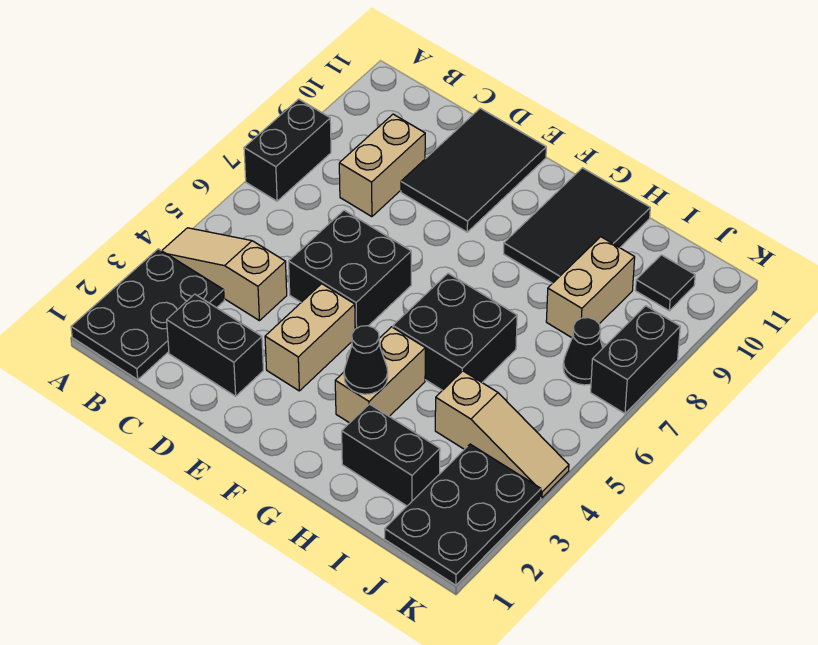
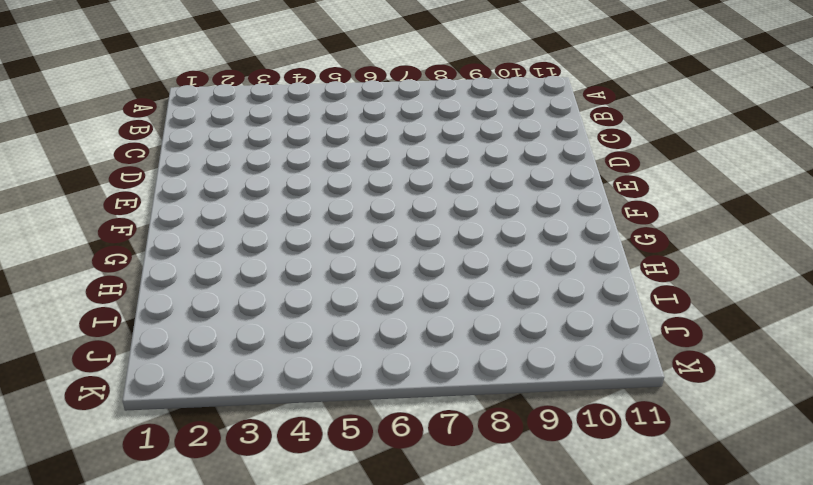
none -> black 2x3 plate [71,249,224,380]
none -> tan 1x3 slope [162,228,287,321]
none -> black 1x2 brick [244,99,331,201]

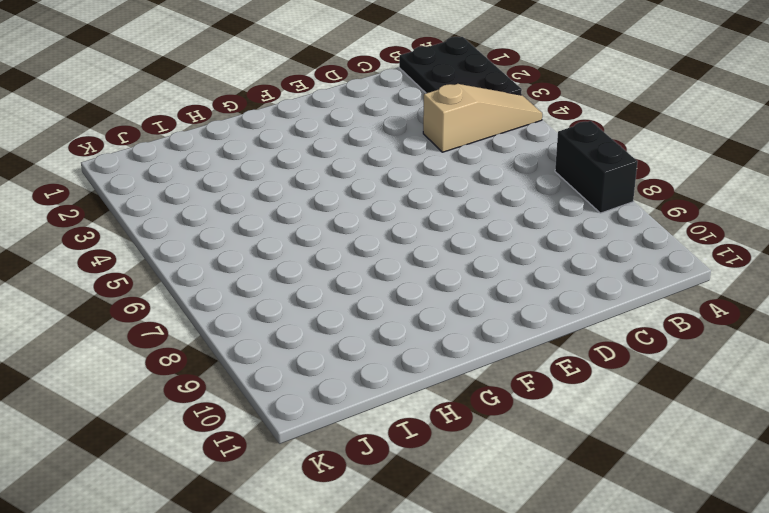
none -> black 1x2 brick [167,294,263,396]
none -> tan 1x2 brick [339,114,425,217]
none -> black 2x2 brick [289,210,411,329]

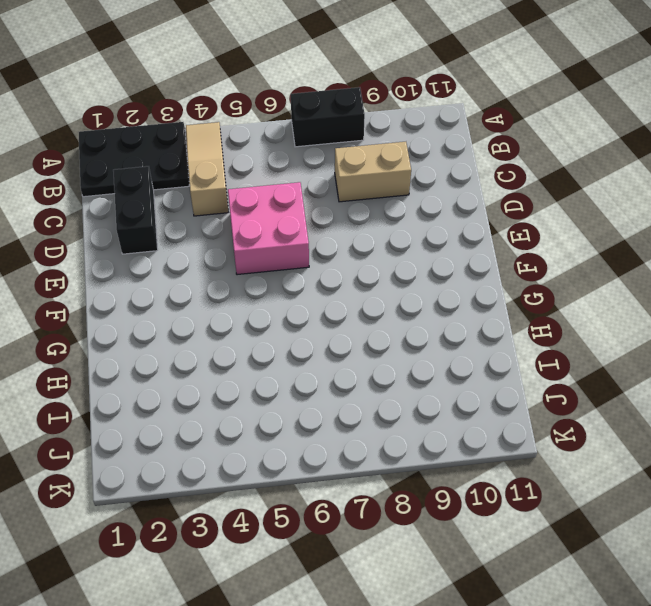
pink 2x2 brick [228,182,309,275] -> black 2x2 brick [289,210,411,329]
none -> black 2x3 tile [401,108,546,232]
none -> tan 1x2 brick [265,284,355,391]
none -> tan 1x2 brick [335,327,425,423]

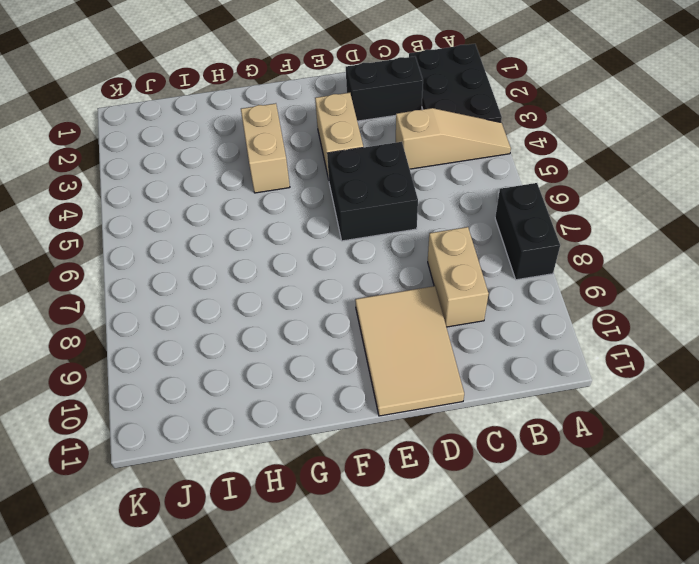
tan 2x3 tile [355,286,464,416] -> black 2x3 tile [401,108,546,232]
none -> black 2x2 brick [393,273,517,390]
none -> black 2x3 tile [504,168,650,283]
none -> black 1x2 brick [342,404,440,506]

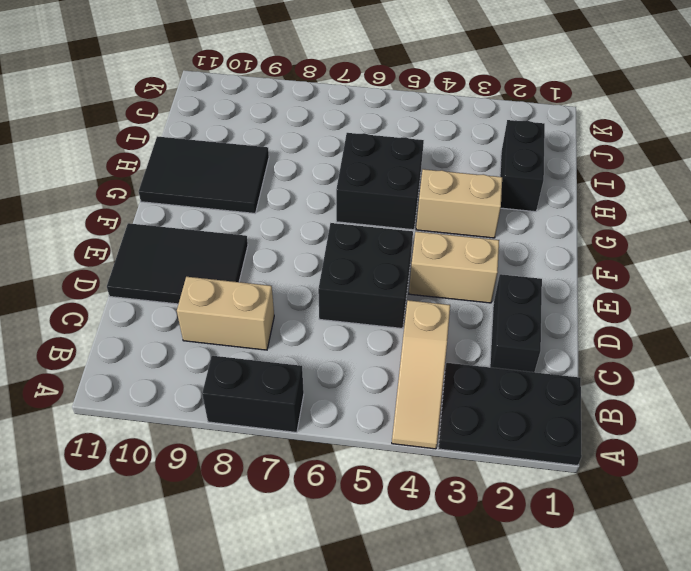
none -> tan 1x3 slope [435,371,569,498]
none -> tan 1x2 brick [546,237,635,338]
none -> black 2x3 plate [385,444,541,585]

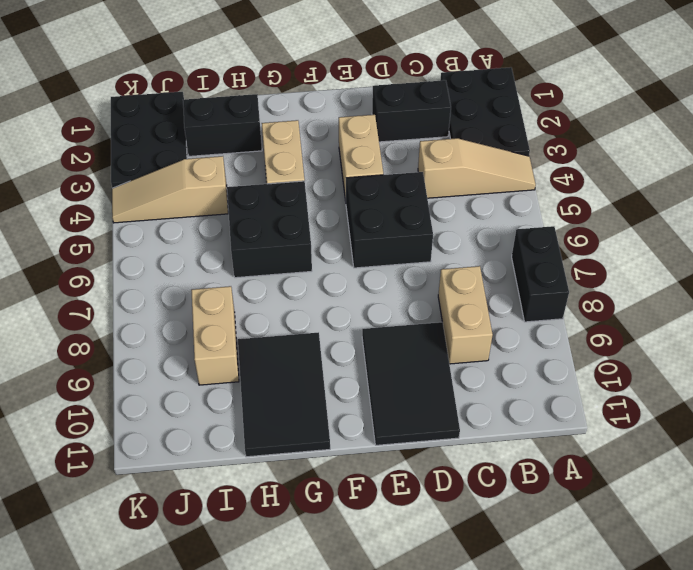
none -> black 1x1 cone [563,318,603,385]
none -> black 1x1 tile [635,255,695,311]
none -> black 1x2 brick [591,306,680,414]

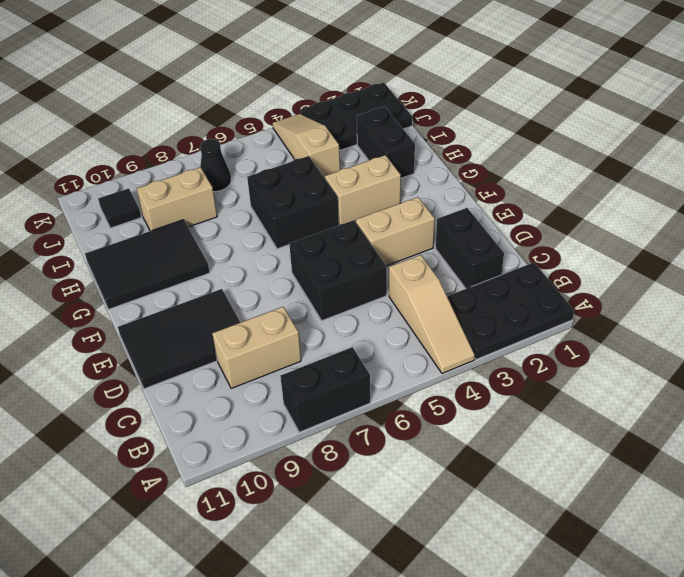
none -> black 1x2 brick [591,306,680,414]
none -> black 1x1 cone [344,326,388,394]

